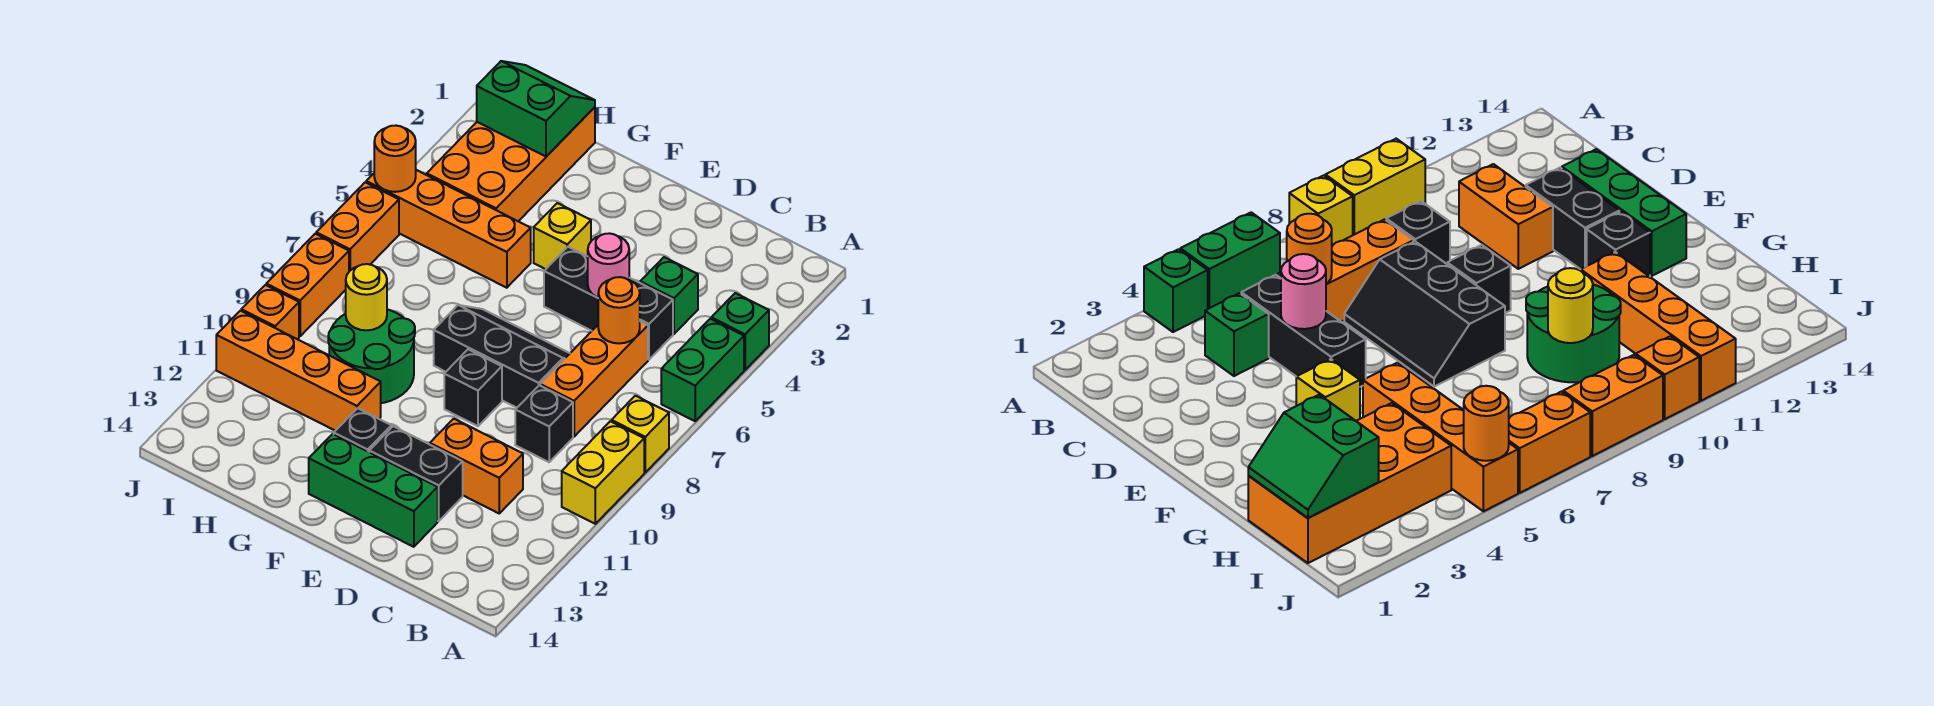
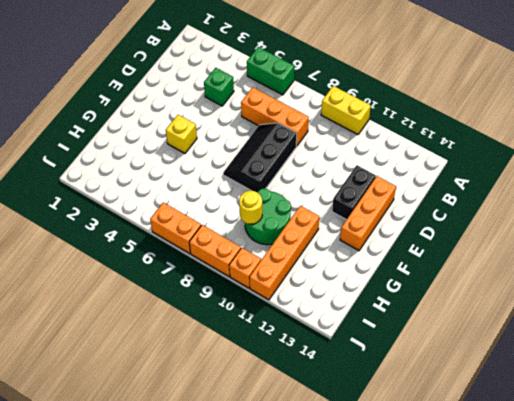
orange 1x3 brick [340,176,396,250] -> green 1x3 brick [309,434,438,547]
none -> green 1x1 brick [711,293,769,370]
none -> yellow 1x1 brick [612,396,669,472]
none -> black 1x3 brick [544,247,673,360]

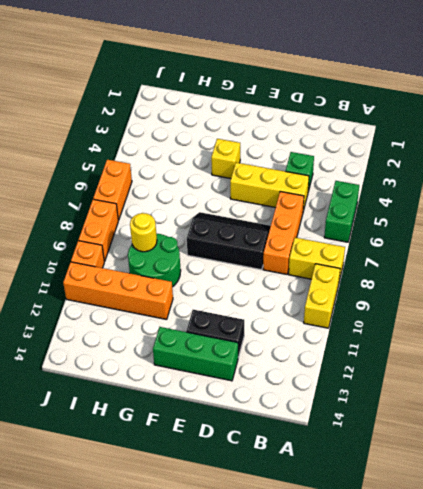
yellow 1x2 brick [289,238,345,281] -> yellow 1x1 brick [612,396,669,472]
yellow 1x3 brick [230,163,309,211] -> black 1x3 brick [544,247,673,360]
none -> green 1x1 brick [711,293,769,370]
none -> black 1x1 brick [515,385,573,462]
none -> orange 1x2 brick [430,419,523,513]

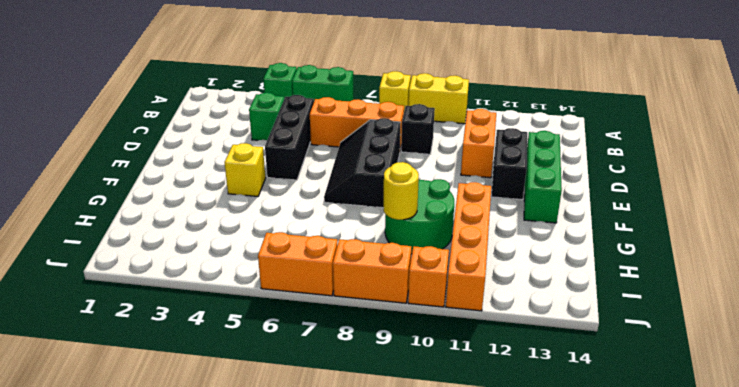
none -> black 1x1 brick [444,349,502,426]
none -> black 1x1 brick [334,408,391,452]
none -> orange 1x4 brick [366,170,531,288]

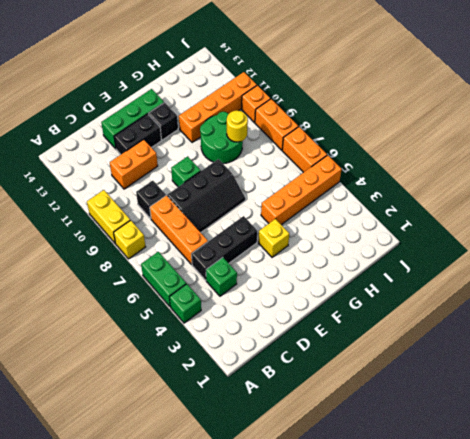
green 1x1 brick [171,156,201,187] -> black 1x1 brick [444,349,502,426]
none -> orange 2x4 brick [427,107,595,221]
none -> orange 1x1 round brick [598,277,640,344]
none -> pink 1x1 round brick [588,233,629,297]

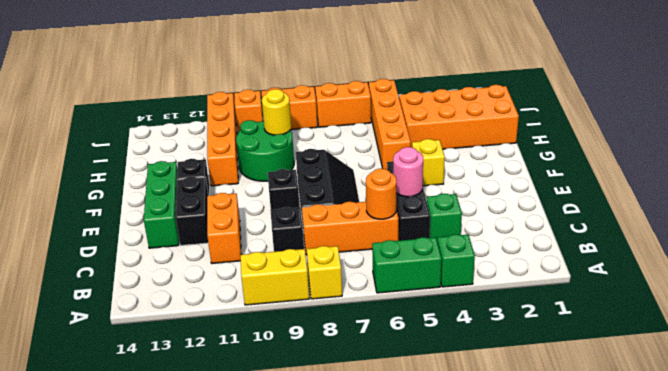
none -> green 2x2 slope [477,61,595,156]
none -> orange 1x1 round brick [374,126,416,192]

